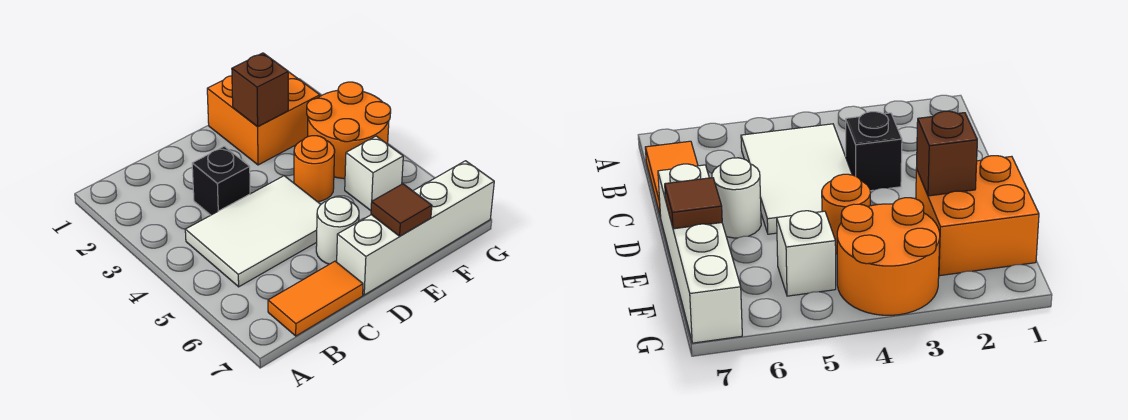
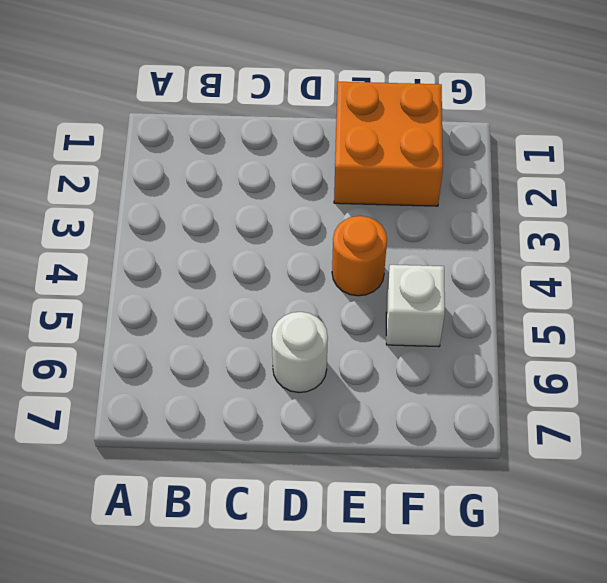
none -> white 2x3 tile [185,176,321,287]
none -> orange 1x2 tile [268,261,363,336]

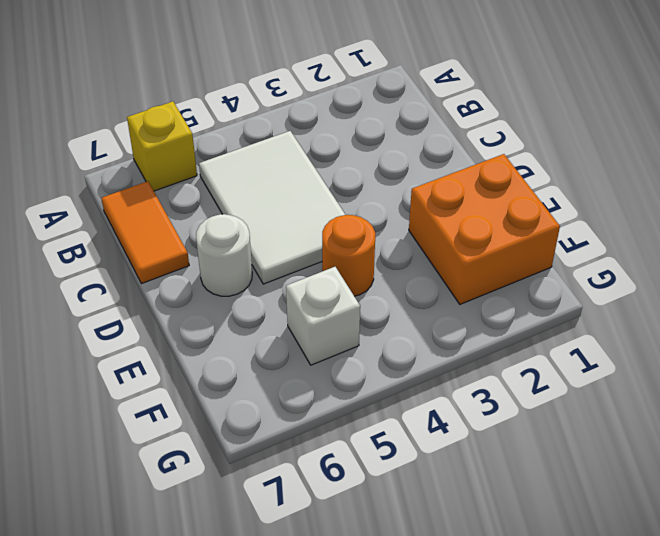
yellow 1x1 brick [127,101,197,191] -> none
none -> black 1x1 brick [192,146,250,215]
none -> white 1x4 brick [337,161,494,295]

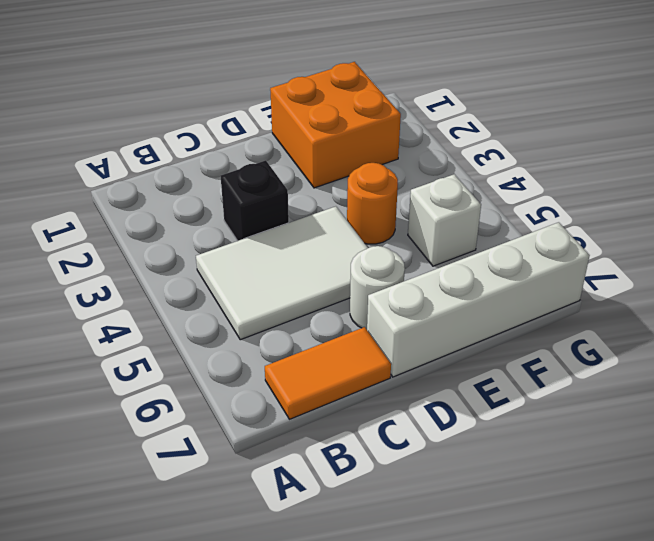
none -> orange 2x2 round brick [307,82,391,179]
none -> brown 1x1 brick [232,53,288,127]

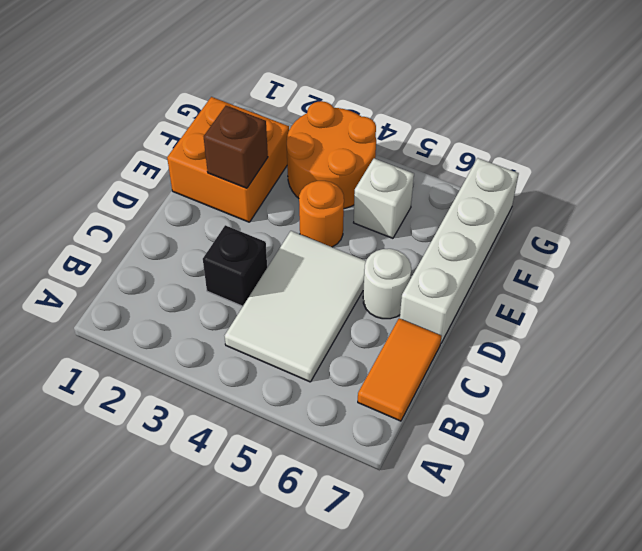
none -> brown 1x1 tile [371,184,432,236]

